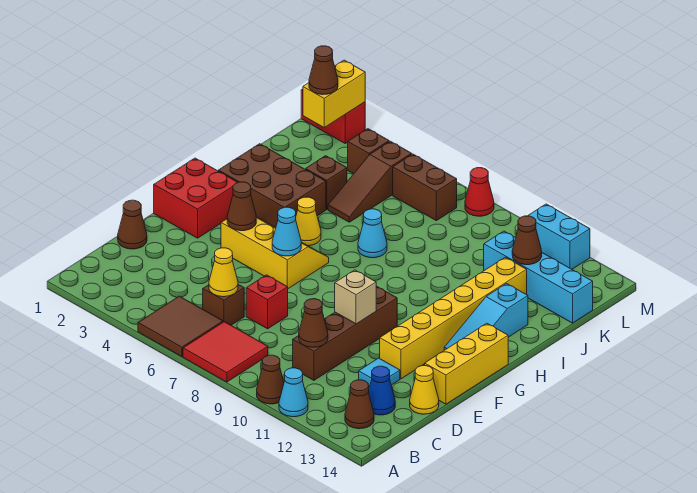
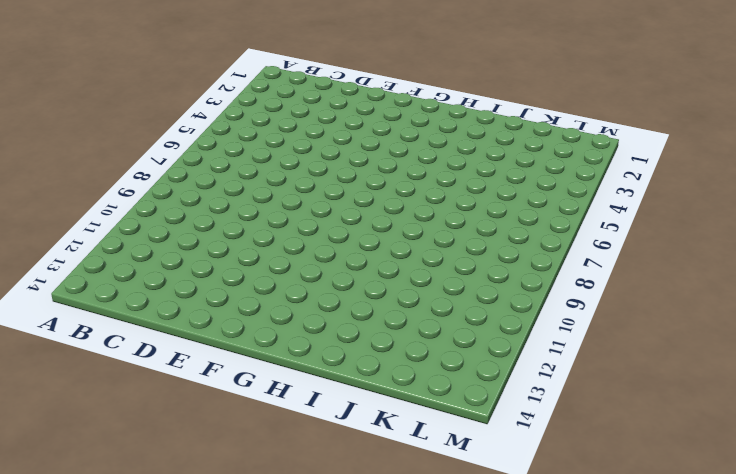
none -> brown 2x2 tile [138,296,223,357]
none -> red 2x2 tile [183,322,268,382]
none -> brown 1x1 cone [257,355,284,404]
none -> cyan 1x1 cone [279,368,308,417]

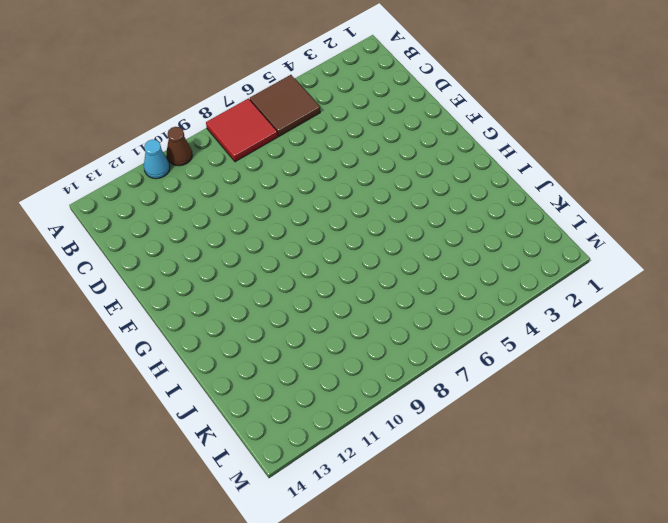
none -> brown 1x1 cone [345,380,374,429]
none -> brown 1x1 brick [203,284,244,325]
none -> brown 1x4 brick [293,286,397,380]
none -> blue 1x1 cone [368,366,395,415]

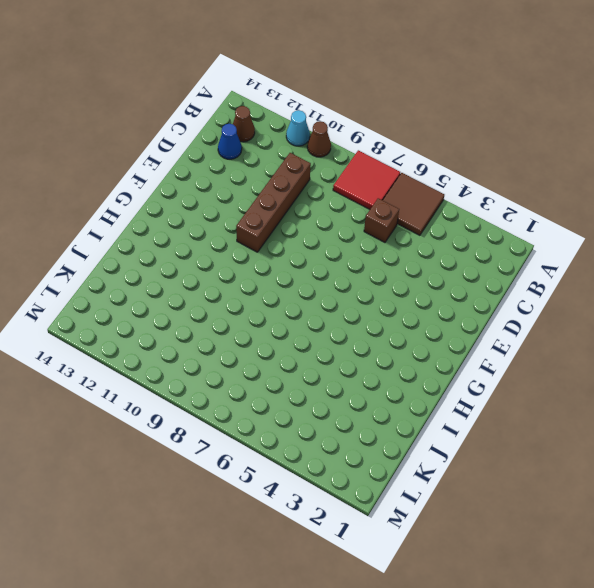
none -> brown 1x1 cone [118,200,147,249]
none -> red 1x1 brick [246,275,288,329]
none -> cyan 1x1 tile [359,358,400,387]
none -> yellow 1x1 cone [410,366,439,414]

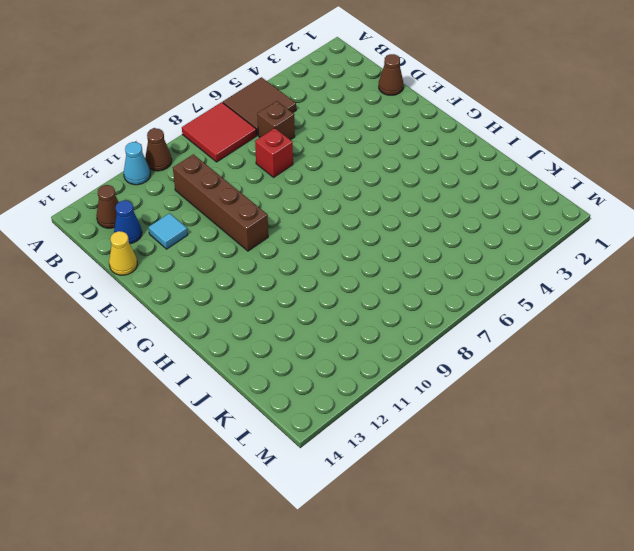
none -> yellow 1x6 brick [380,257,527,379]
none -> yellow 1x3 brick [425,323,508,404]
none -> red 2x2 brick [154,158,238,238]
none -> yellow 2x3 slope [221,217,329,289]

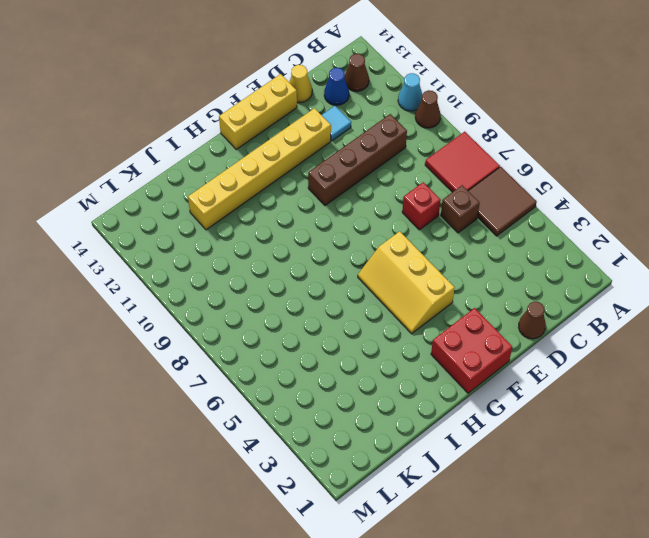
none -> cyan 1x3 slope [444,284,528,350]
none -> brown 2x3 brick [218,144,326,227]
none -> yellow 1x1 cone [296,197,321,246]
none -> cyan 1x1 cone [358,209,387,258]

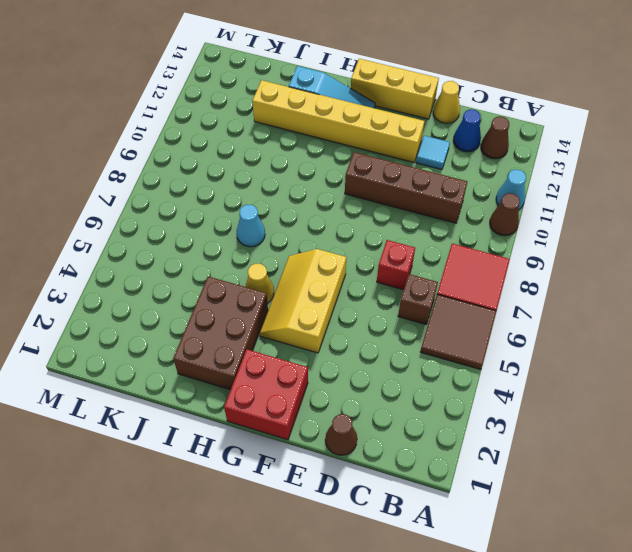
none -> brown 1x1 brick [306,156,347,209]
none -> brown 1x3 slope [328,141,412,222]
none -> cyan 1x4 brick [484,231,593,323]
none -> brown 1x1 brick [348,129,389,174]

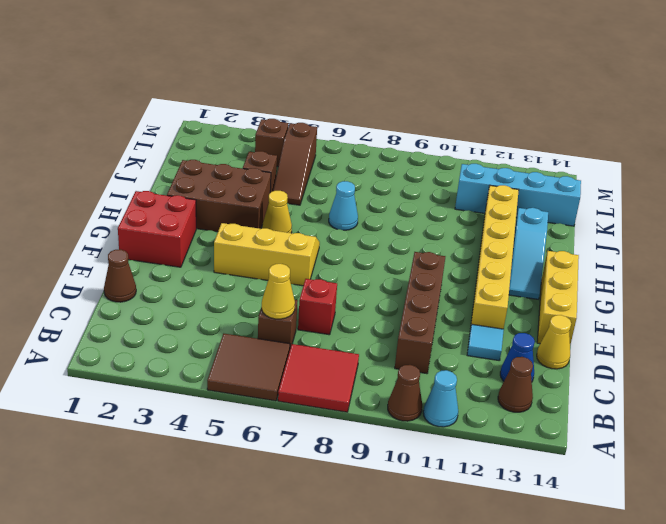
none -> brown 1x2 brick [393,154,457,221]
none -> red 1x2 brick [301,89,365,143]
none -> red 1x1 cone [465,168,494,216]
none -> cyan 1x2 brick [528,204,590,269]

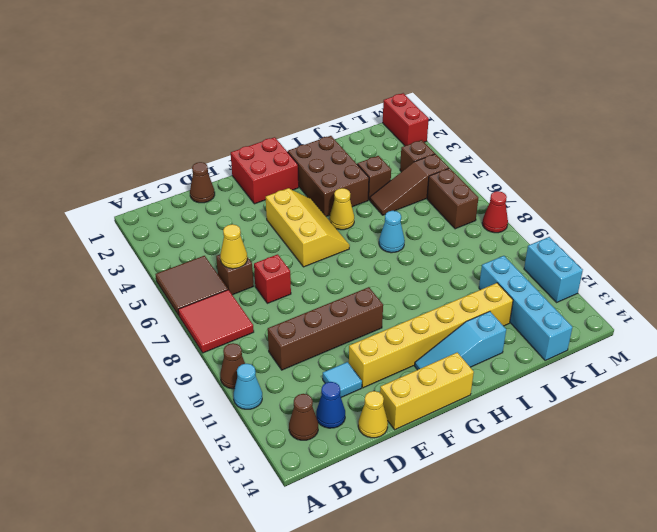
none -> brown 1x1 cone [299,299,328,347]
none -> tan 1x1 brick [335,270,376,324]
none -> brown 1x1 cone [227,182,256,231]
none -> cyan 1x1 cone [272,207,301,256]

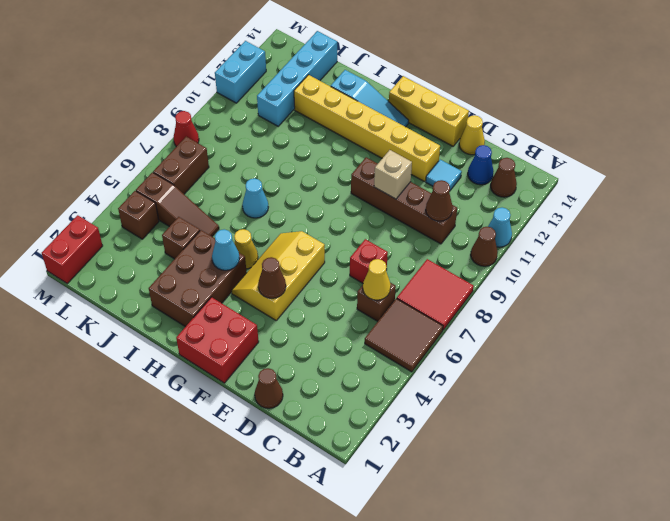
cyan 1x1 cone [212,229,240,270] -> cyan 1x1 cone moved to [272,207,301,256]
none -> brown 1x1 cone [512,216,542,265]
none -> yellow 1x2 brick [303,60,365,127]
none -> brown 1x1 cone [309,46,338,95]

